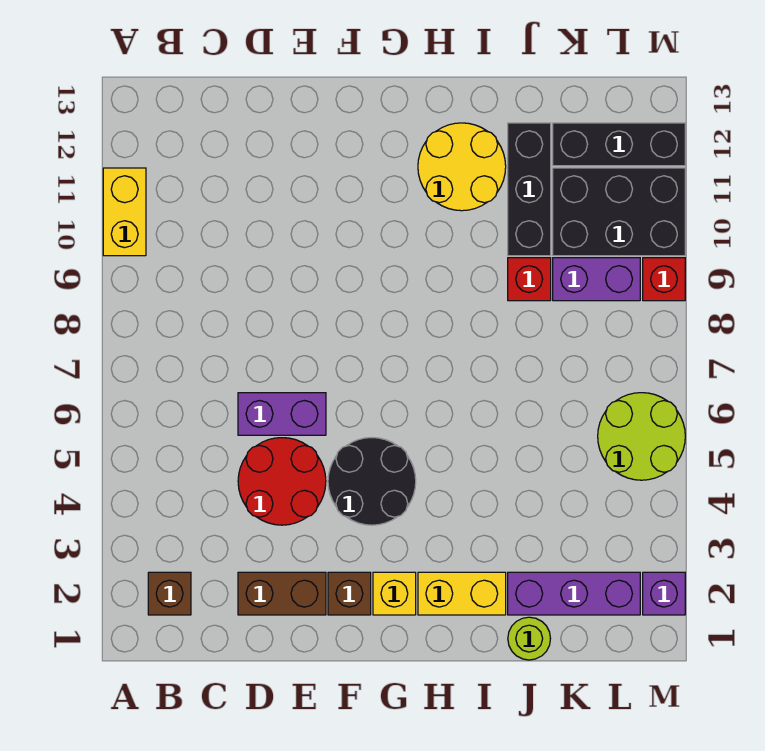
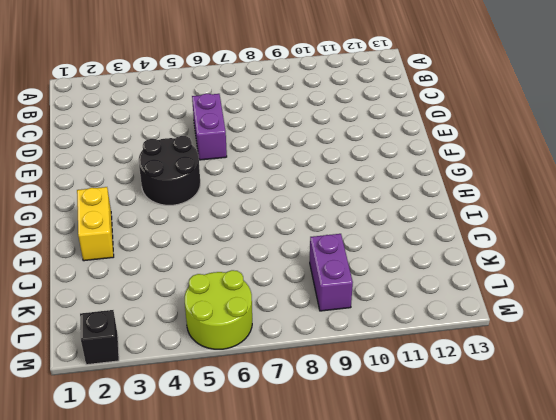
black 1x1 brick [80,310,119,365] -> purple 1x1 brick [643,572,685,615]
none -> yellow 1x2 brick [103,168,146,256]
none -> brown 1x1 brick [148,572,191,615]
none -> brown 1x2 brick [238,572,326,615]

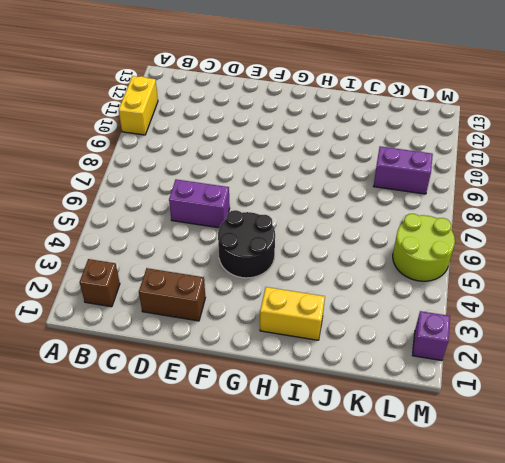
none -> red 2x2 round brick [238,438,326,525]
none -> brown 1x1 brick [328,572,371,615]
none -> yellow 1x1 brick [373,572,416,615]

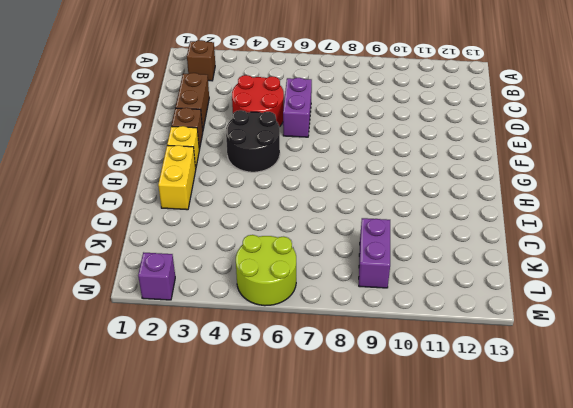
none -> yellow 1x2 brick [103,168,146,256]
none -> yellow 2x2 round brick [418,123,506,211]
none -> lime 1x1 round brick [508,617,551,660]

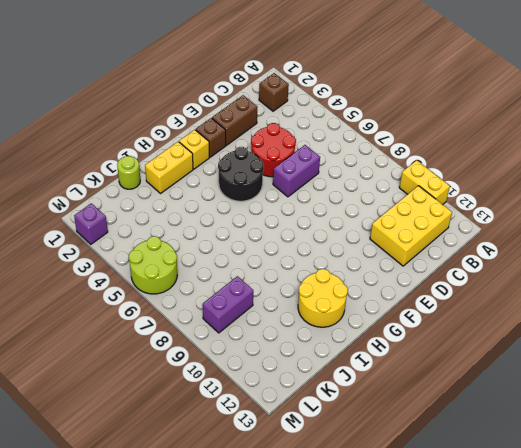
yellow 2x3 brick [370,186,452,266] -> none
none -> purple 1x3 brick [508,572,640,615]
none -> red 1x1 brick [508,258,551,301]
none -> black 1x3 brick [508,123,551,256]

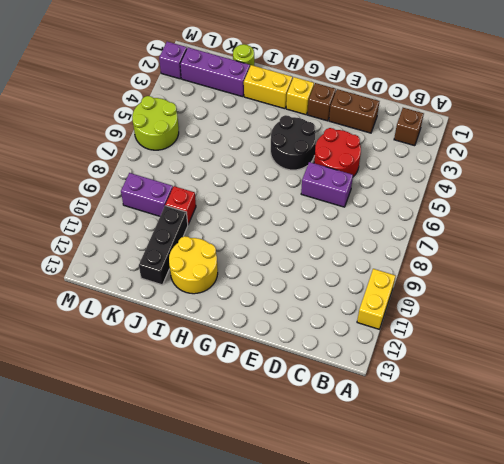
none -> black 2x3 brick [553,168,685,256]
none -> black 1x3 brick [553,123,685,166]
none -> red 1x1 brick [643,258,685,301]

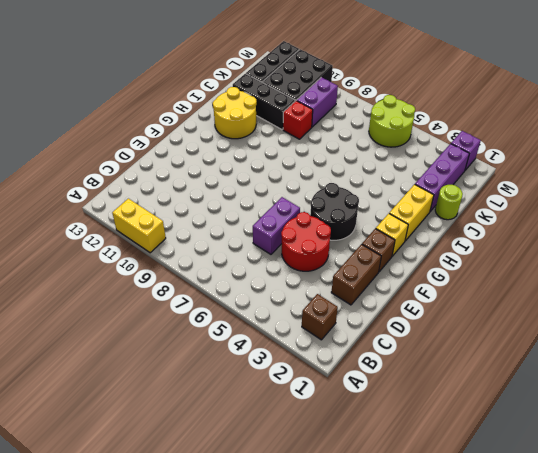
none -> red 1x1 brick [643,258,685,301]

